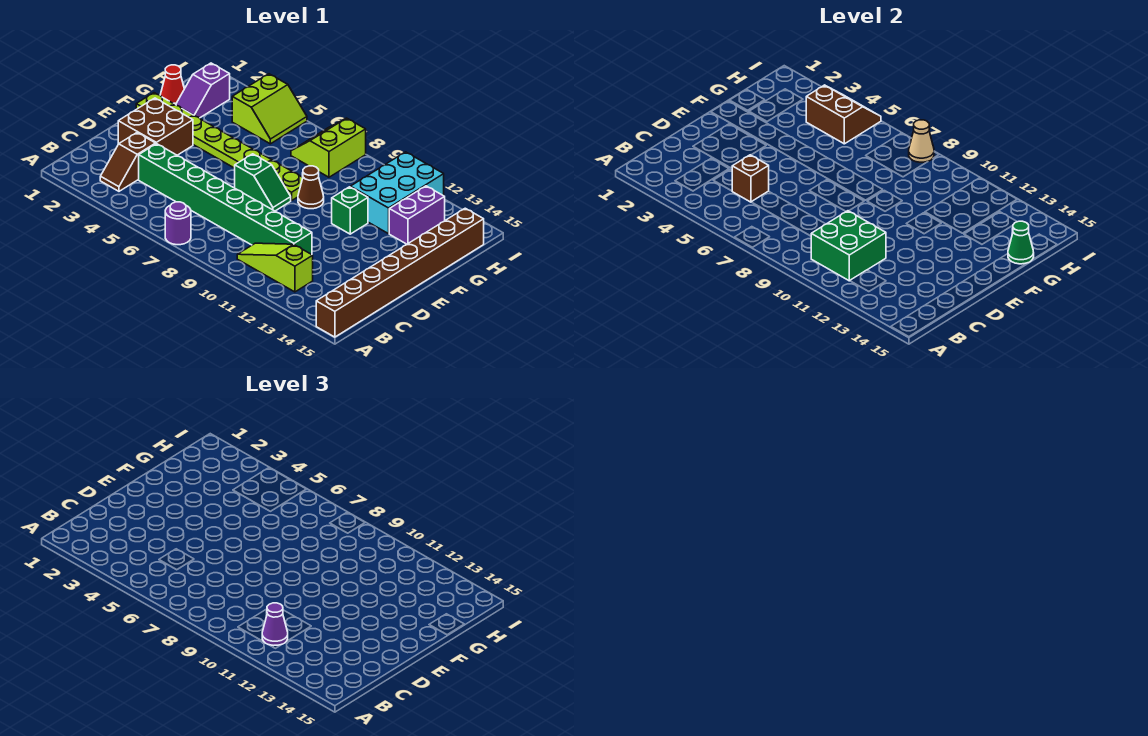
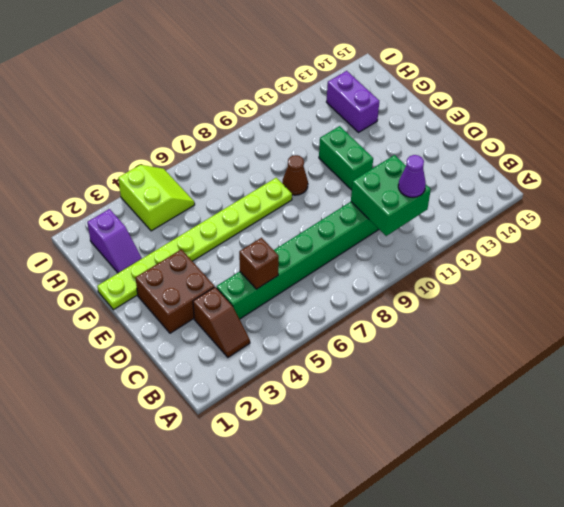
green 1x2 brick [319,126,373,190] -> green 1x1 brick [332,187,368,234]
none -> purple 1x1 round brick [165,202,191,245]
none -> brown 1x8 brick [316,208,484,337]
none -> lime 1x3 slope [237,243,313,292]

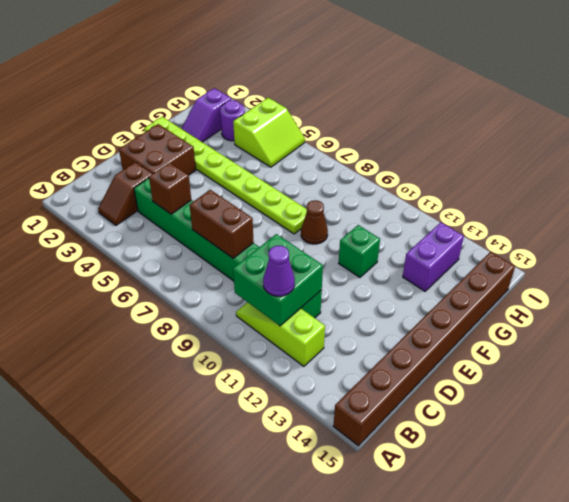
brown 1x2 brick [190,190,253,258] -> none
purple 1x1 round brick [220,100,245,141] -> purple 1x1 round brick moved to [165,202,191,245]
none -> green 1x2 slope [235,154,291,211]
none -> red 1x1 cone [160,65,184,105]
none -> cyan 2x3 brick [350,152,444,234]

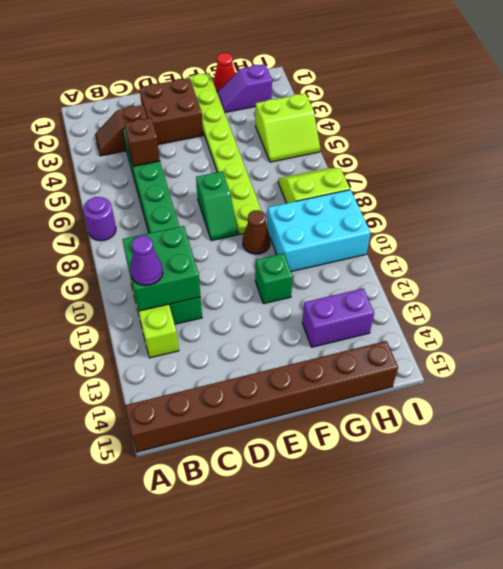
cyan 2x3 brick [267,190,370,272] -> cyan 2x3 brick moved to [350,152,444,234]
none -> green 1x1 cone [1008,221,1034,264]
none -> brown 2x2 slope [806,85,881,144]
none -> tan 1x1 cone [909,120,934,162]

